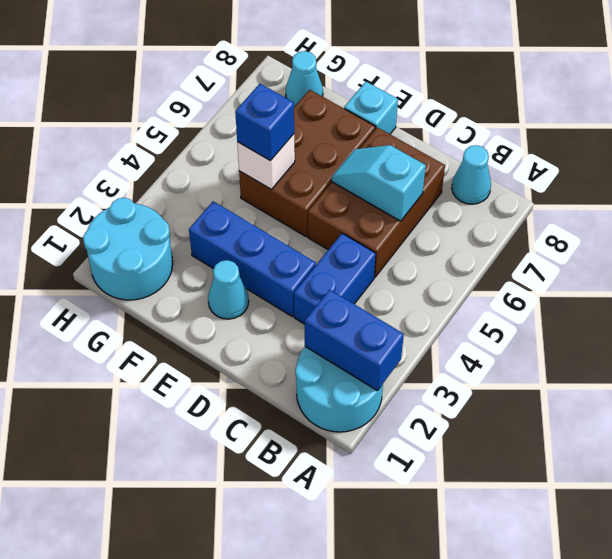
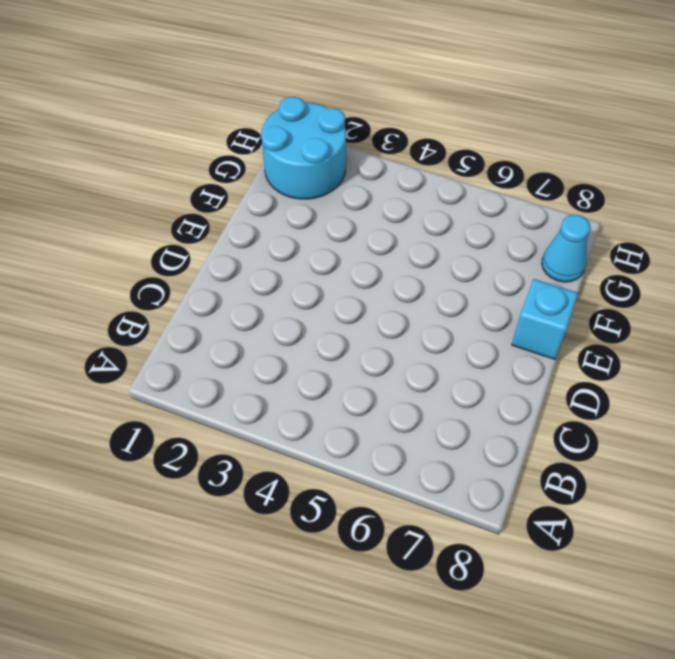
none -> cyan 2x2 round brick [295,347,383,432]
none -> cyan 1x1 cone [452,145,491,204]
none -> blue 1x2 brick [294,233,376,324]

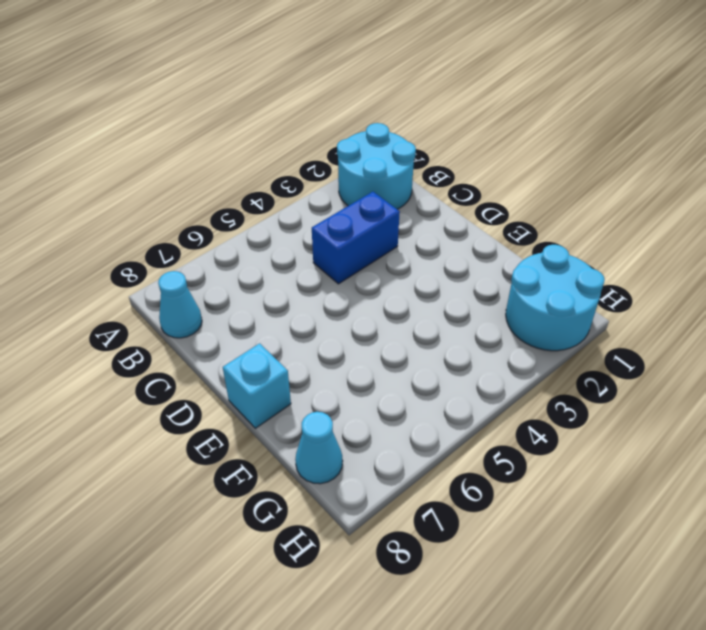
none -> brown 2x3 brick [308,127,445,277]
none -> blue 1x3 brick [189,201,316,317]
none -> cyan 1x1 cone [208,260,249,319]

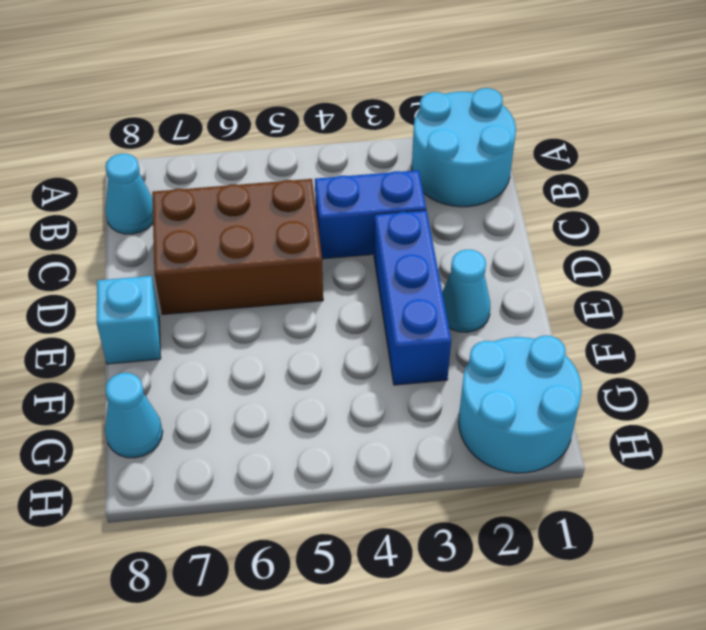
none -> brown 2x3 brick [239,90,375,236]
none -> blue 1x2 brick [305,290,404,391]
none -> cyan 1x2 slope [332,145,426,221]

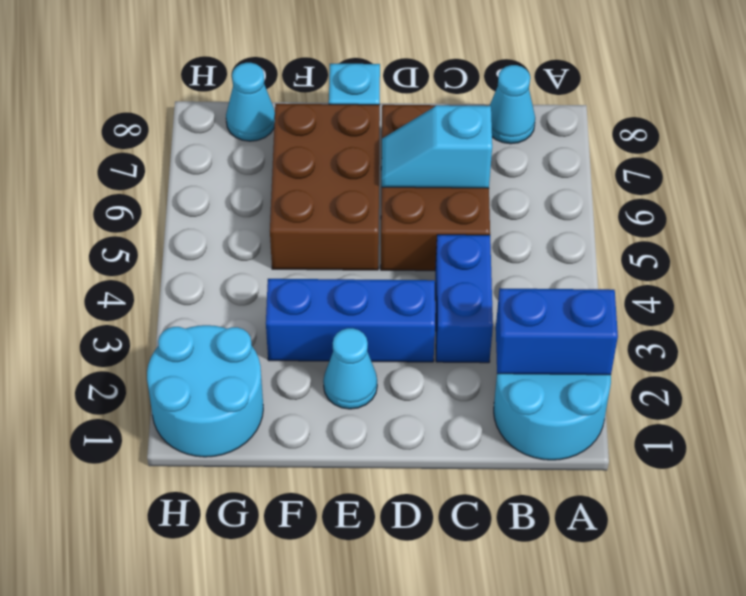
none -> white 1x1 brick [237,134,295,189]
none -> blue 1x1 brick [235,84,294,161]

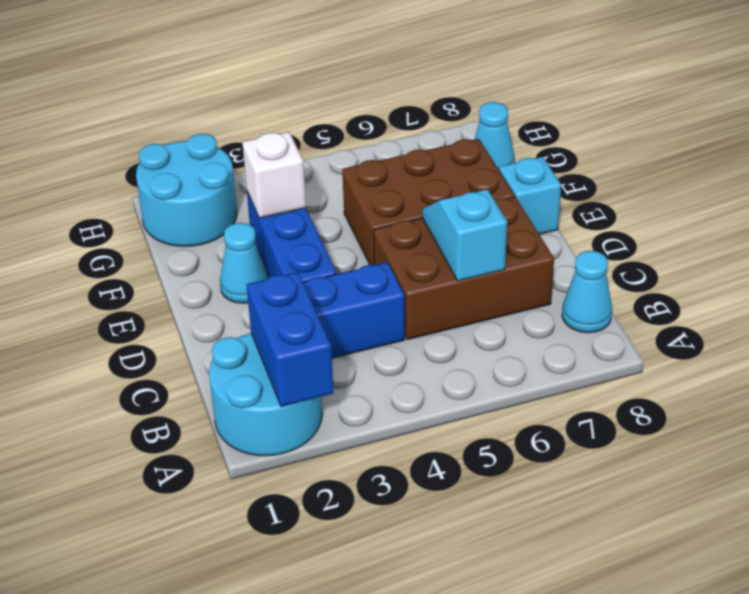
white 1x1 brick [242,132,306,218] -> white 1x1 brick moved to [237,134,295,189]
none -> blue 1x1 brick [235,84,294,161]

